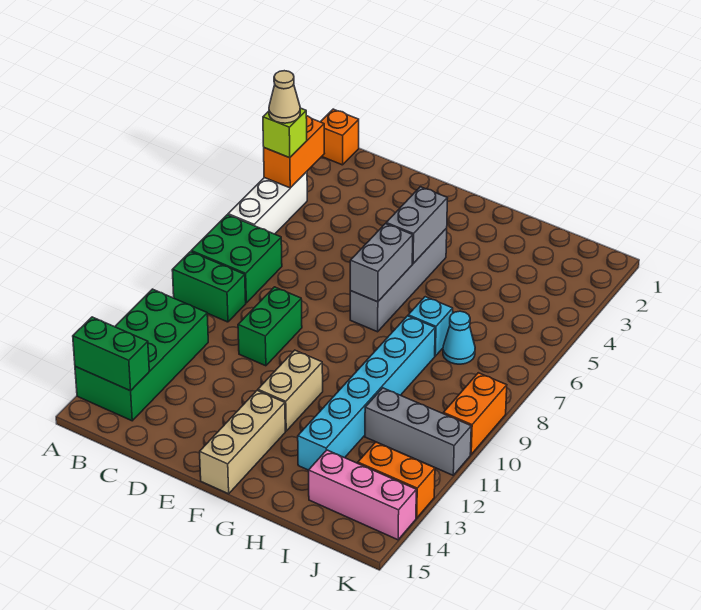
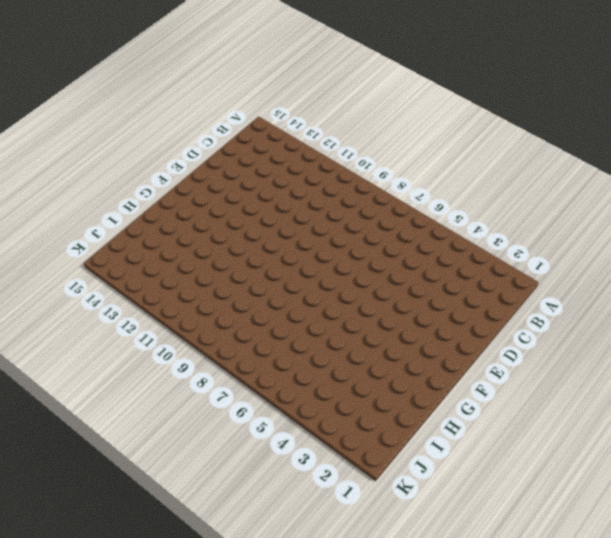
none -> orange 1x1 brick [321,109,359,165]
none -> white 1x3 brick [228,172,307,234]
none -> green 2x2 brick [191,215,282,303]

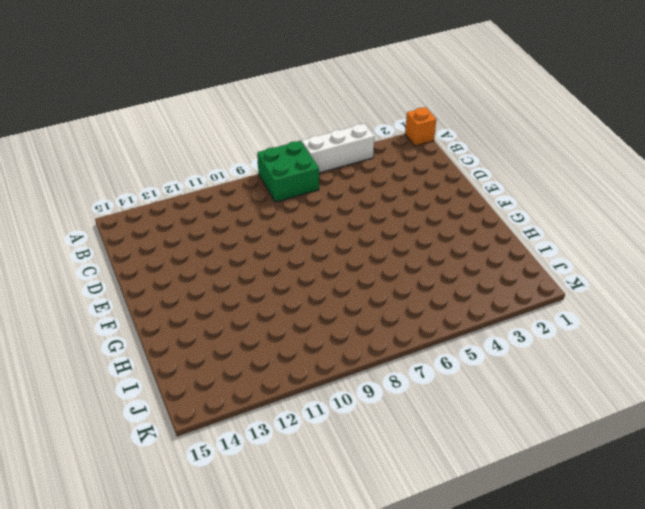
none -> green 1x2 brick [172,252,246,322]
none -> green 2x4 brick [75,289,208,421]
none -> green 1x2 brick [238,287,302,366]

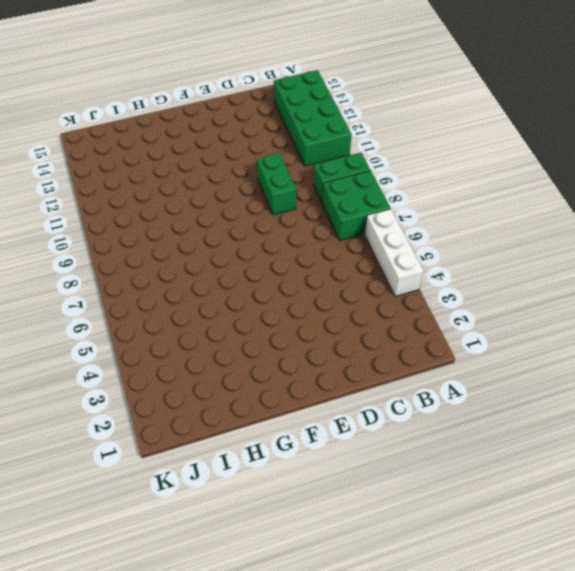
none -> orange 1x1 brick [321,109,359,165]
none -> grey 1x4 brick [350,228,447,332]
none -> tan 1x2 brick [258,350,323,431]

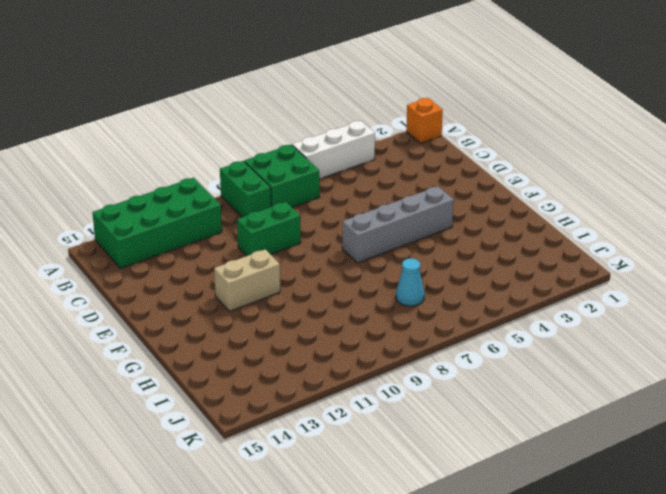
none -> tan 1x3 brick [200,390,285,494]
none -> cyan 1x1 brick [408,297,453,356]
none -> cyan 1x6 brick [298,316,435,470]

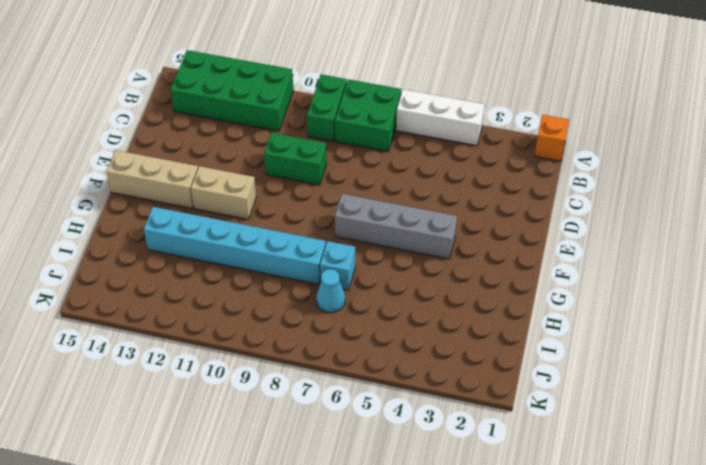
none -> grey 1x3 brick [365,388,471,475]
none -> pink 1x3 brick [309,450,416,540]
none -> orange 1x2 brick [358,442,435,518]

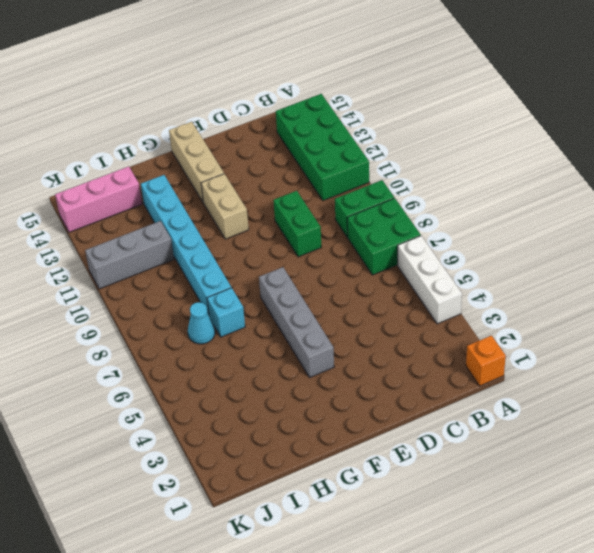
none -> orange 1x2 brick [358,442,435,518]
none -> orange 1x2 brick [443,373,507,454]
none -> orange 1x2 brick [264,116,324,188]

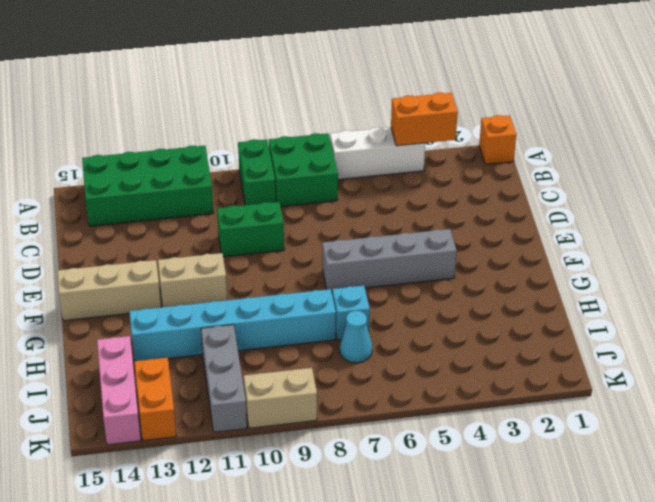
tan 1x2 brick [244,368,317,428] -> orange 1x2 brick [443,373,507,454]
none -> green 1x2 brick [73,317,149,391]
none -> grey 1x2 brick [386,187,447,264]
none -> grey 1x2 brick [350,224,413,302]

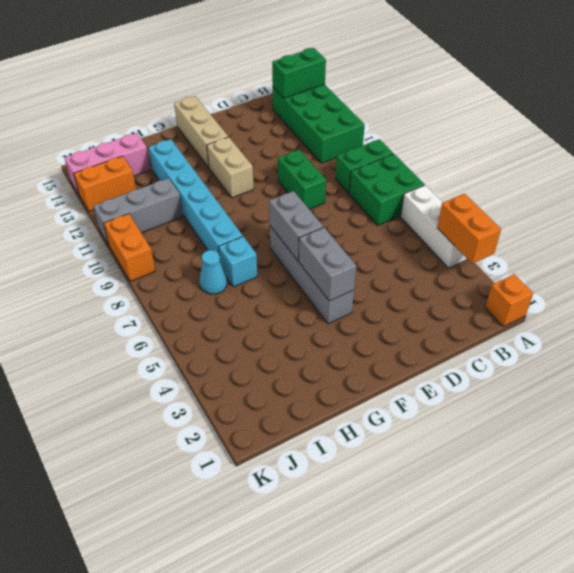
none -> lime 1x1 brick [263,108,307,158]
none -> tan 1x1 cone [269,71,300,123]

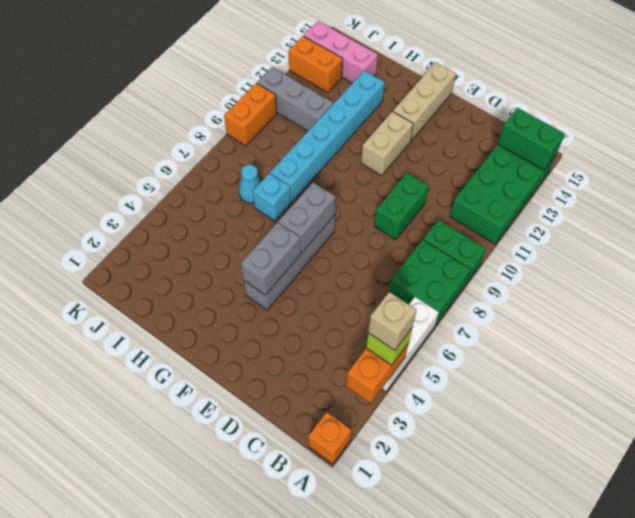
tan 1x1 brick [368,292,417,350] -> tan 1x1 cone [269,71,300,123]

